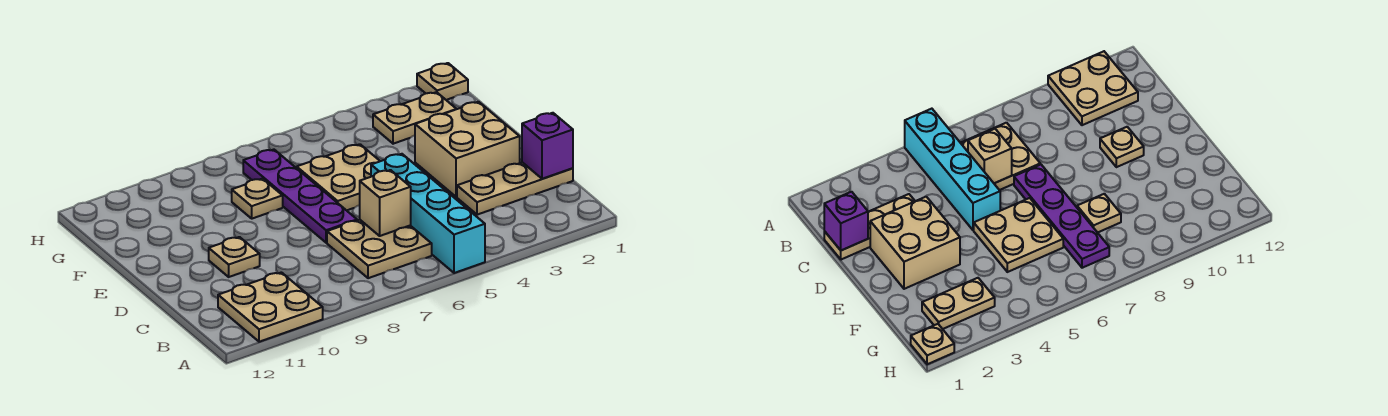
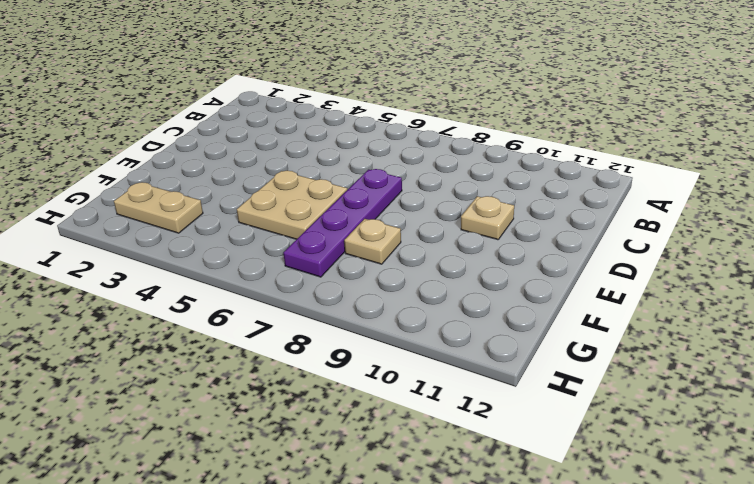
none -> cyan 1x4 brick [371,154,485,273]
none -> tan 2x2 plate [218,272,323,342]
none -> tan 2x2 plate [327,220,432,278]

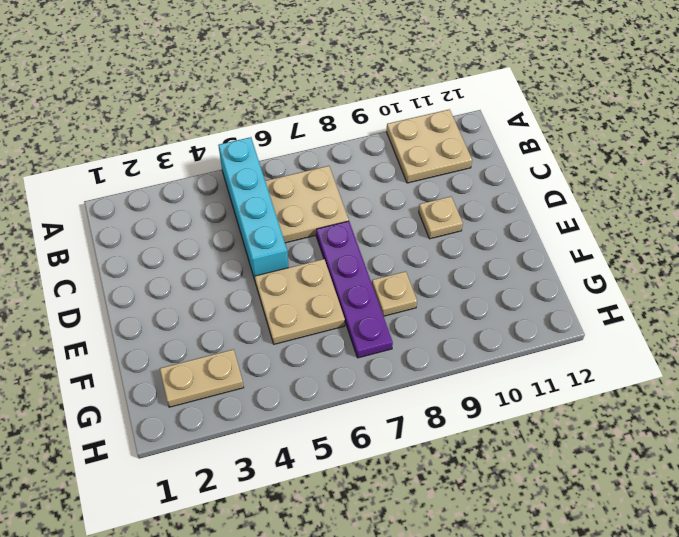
none -> tan 1x3 plate [457,162,573,215]
none -> tan 2x2 brick [415,102,520,197]
none -> tan 1x1 plate [417,63,468,100]

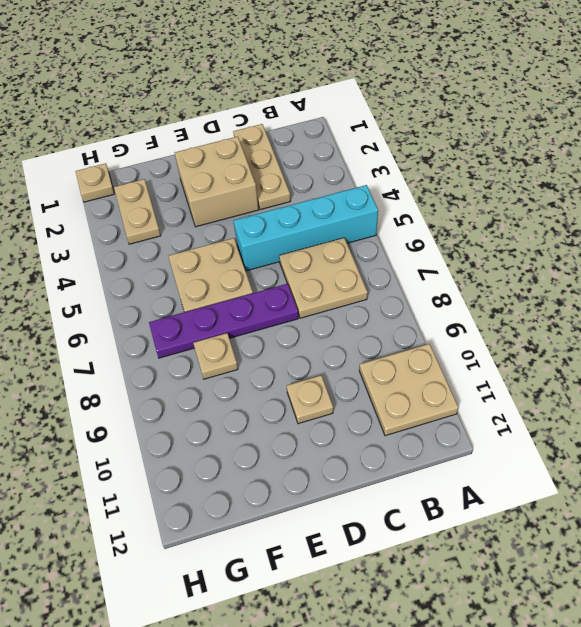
none -> purple 1x1 brick [522,113,573,179]
none -> tan 1x1 brick [360,170,411,236]

